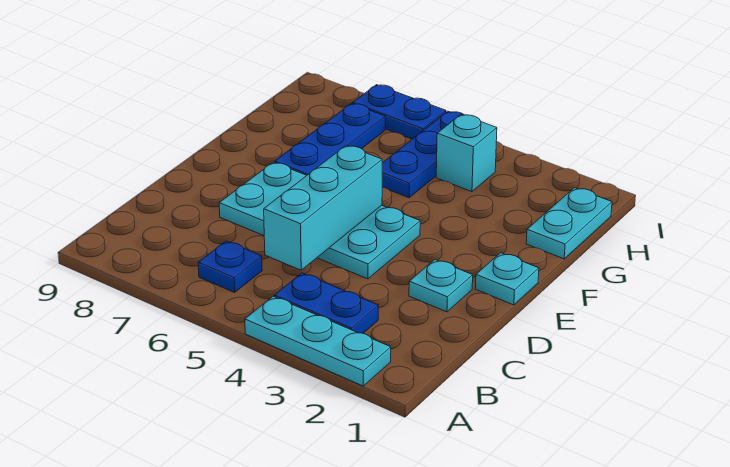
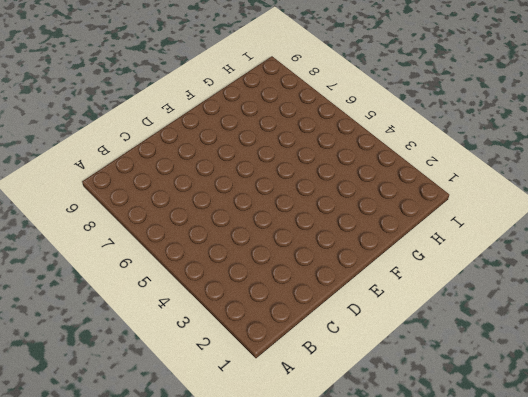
none -> cyan 1x3 plate [245,296,391,386]
none -> blue 1x2 plate [274,273,378,333]
none -> blue 1x1 plate [198,241,262,292]

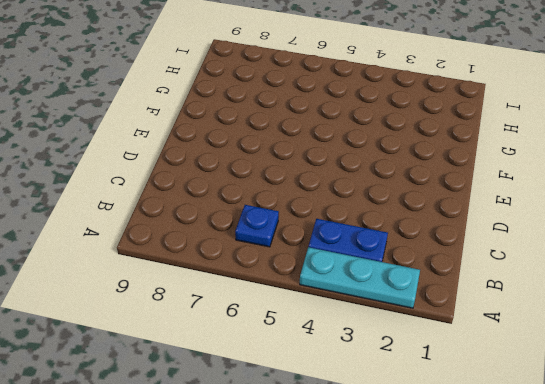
none -> cyan 1x1 plate [409,260,473,312]
none -> cyan 2x4 plate [219,162,420,279]
none -> cyan 1x1 plate [475,253,539,305]

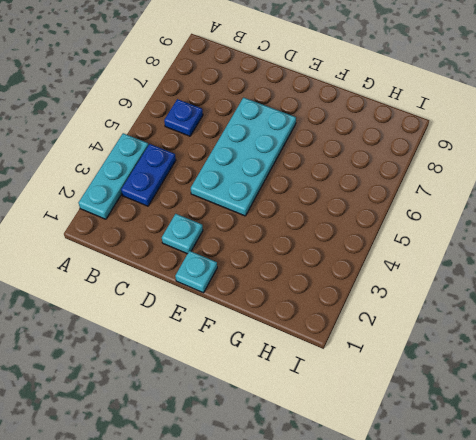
none -> blue 1x3 plate [275,103,385,175]
none -> cyan 1x2 plate [526,188,612,259]
none -> blue 1x3 plate [382,111,464,198]

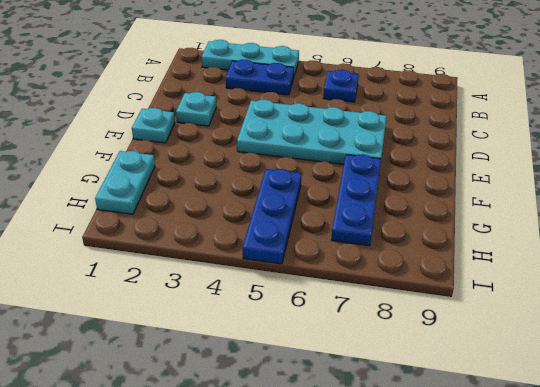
none -> cyan 1x1 brick [436,114,497,192]
none -> blue 1x2 plate [353,85,446,139]
none -> cyan 1x3 brick [264,145,382,270]

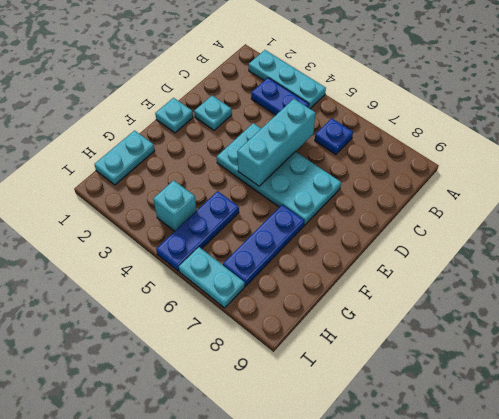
cyan 1x2 plate [179,247,245,308] -> blue 1x2 plate [353,85,446,139]

